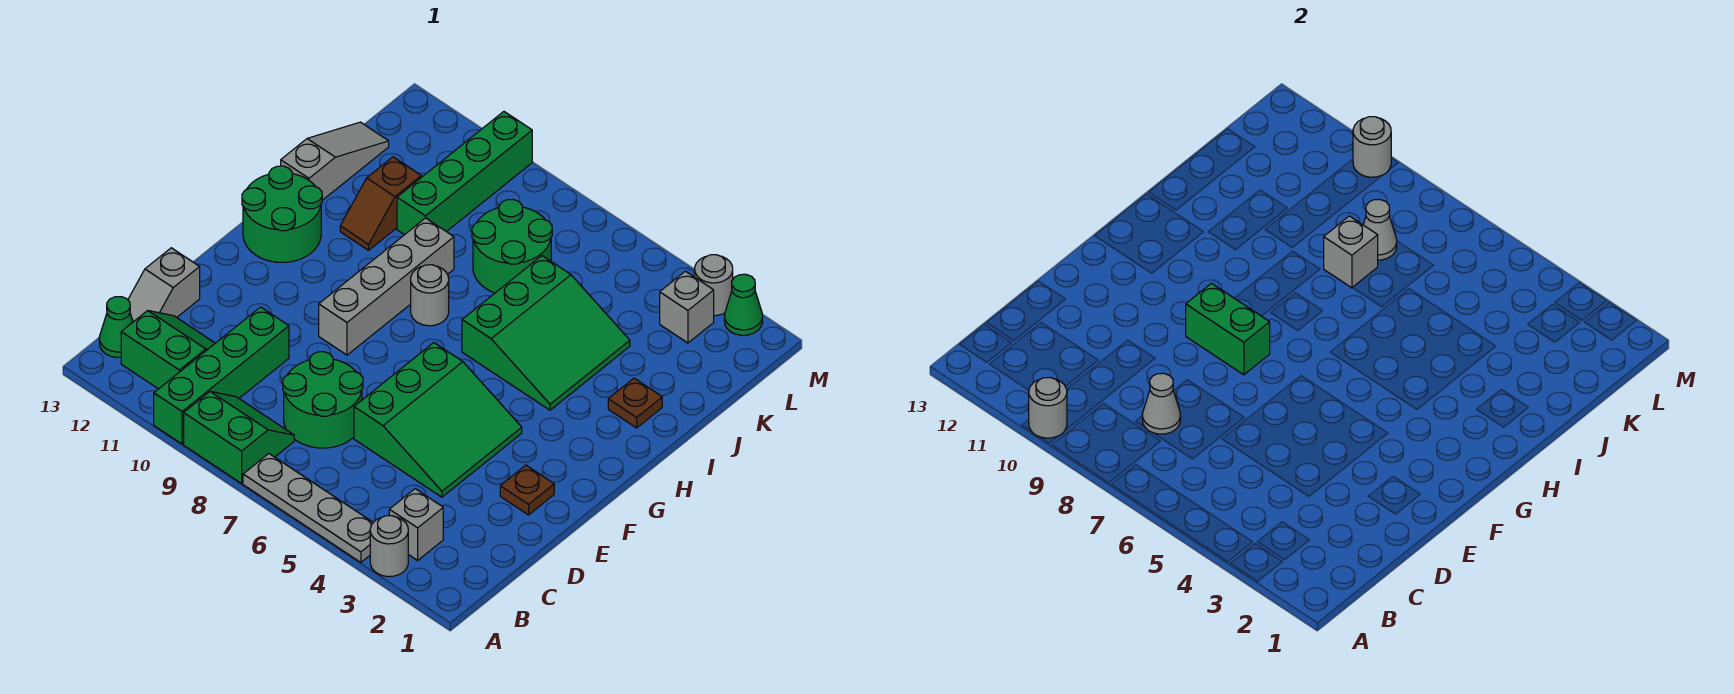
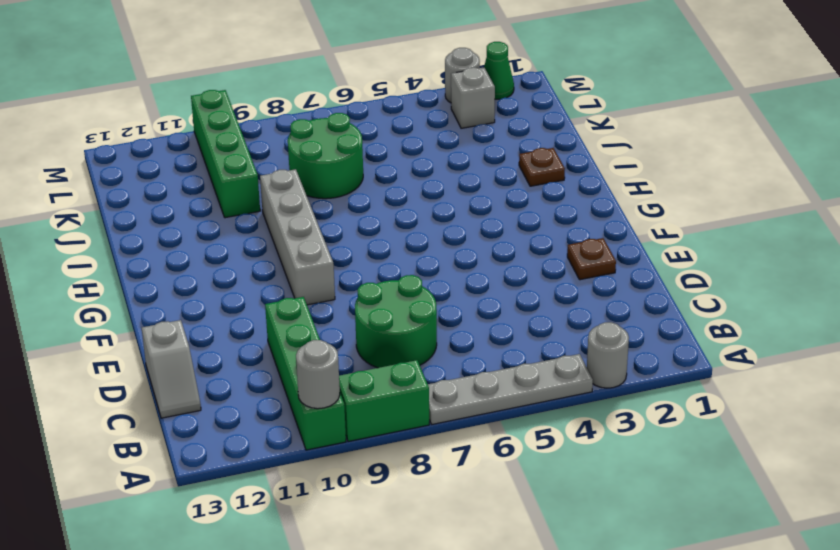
none -> grey 1x1 brick [389,489,443,560]
none -> green 2x2 slope [121,311,215,389]
none -> green 1x1 cone [99,297,133,357]

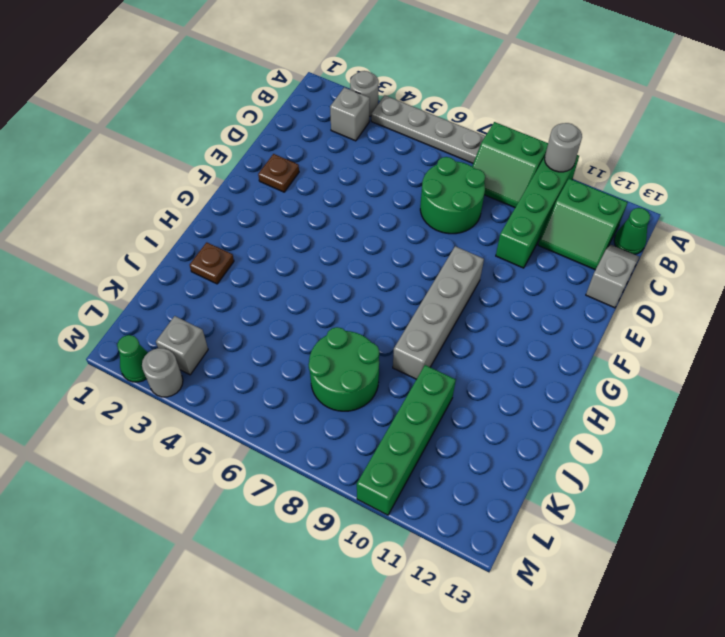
none -> green 3x3 slope [354,343,522,497]
none -> green 2x2 round brick [242,166,322,263]
none -> green 3x3 slope [462,256,630,410]

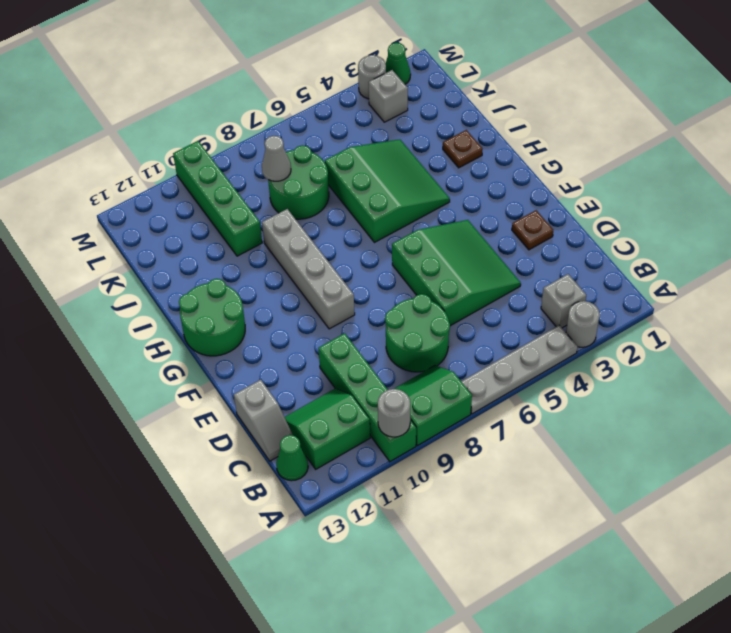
none -> grey 1x1 round brick [411,265,449,326]
none -> brown 1x2 slope [340,157,421,250]
none -> grey 1x3 slope [281,122,389,200]

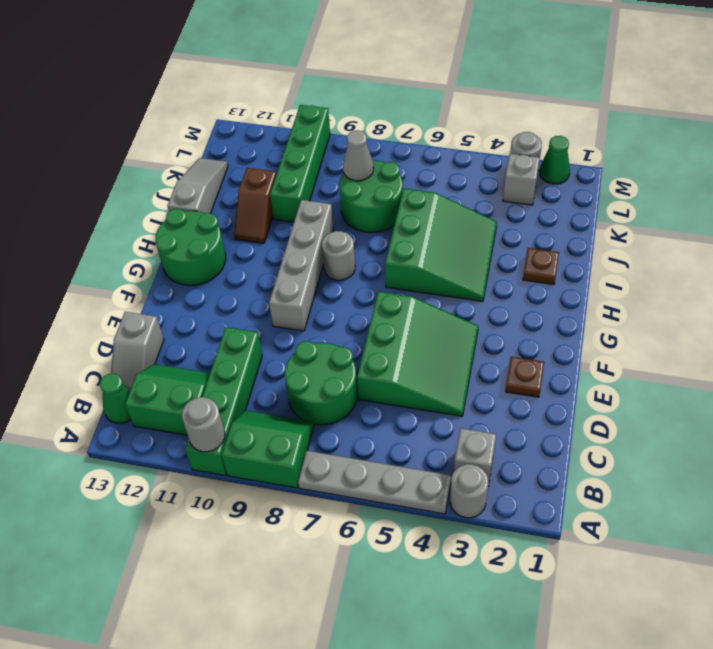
none -> grey 1x1 cone [1142,373,1181,434]
none -> green 1x2 brick [1186,283,1270,375]
none -> grey 1x1 brick [1324,216,1378,288]

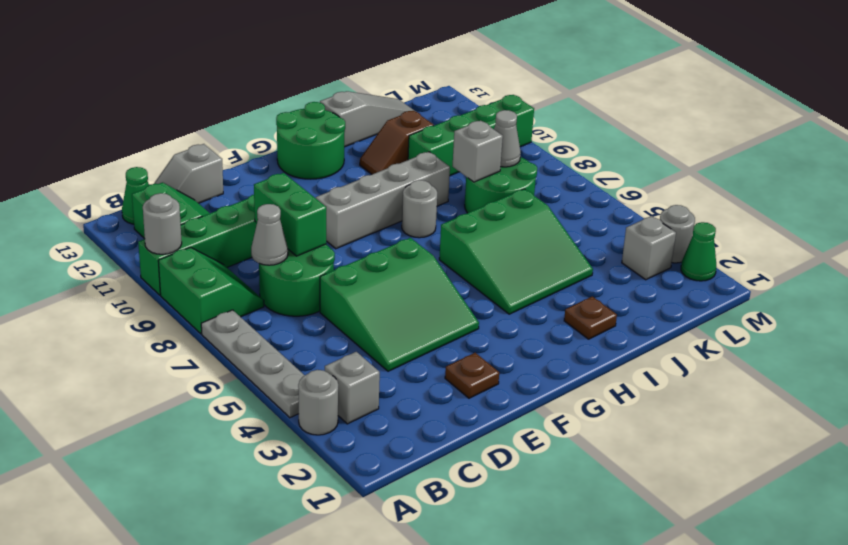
green 1x2 brick [254,173,326,256] -> green 1x2 brick moved to [1186,283,1270,375]
none -> grey 1x1 round brick [1353,117,1391,177]

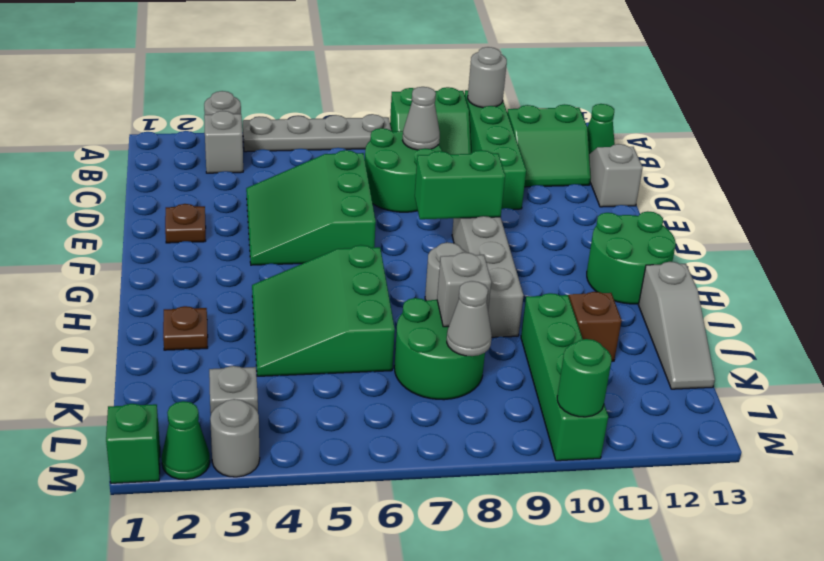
green 1x1 brick [106,404,160,483] -> none
green 1x1 round brick [557,339,612,417] -> grey 1x1 round brick [1353,117,1391,177]

